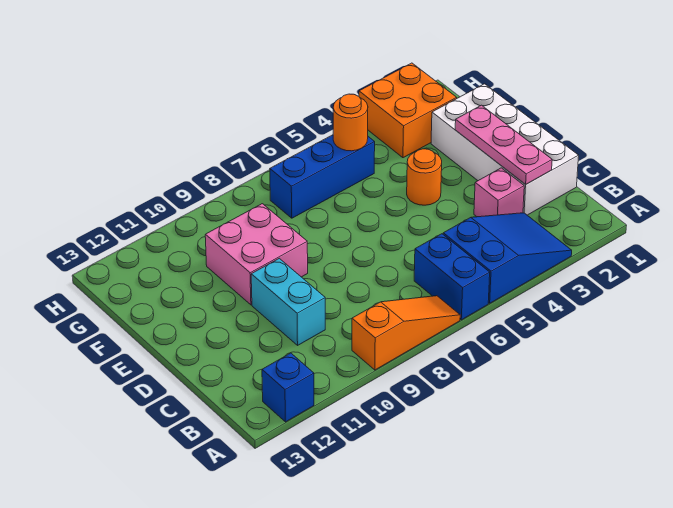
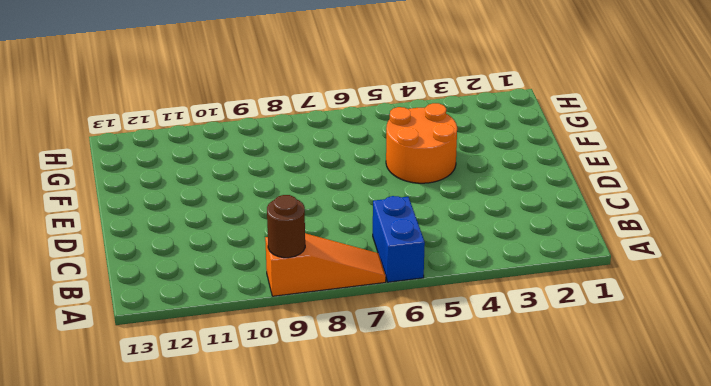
brown 1x1 round brick [267,195,305,258] -> none
orange 2x2 round brick [386,103,457,183] -> orange 1x1 round brick [407,149,442,205]
none -> blue 2x3 slope [443,213,572,303]
none -> blue 1x1 brick [262,353,314,422]
none -> white 2x4 brick [431,84,579,215]

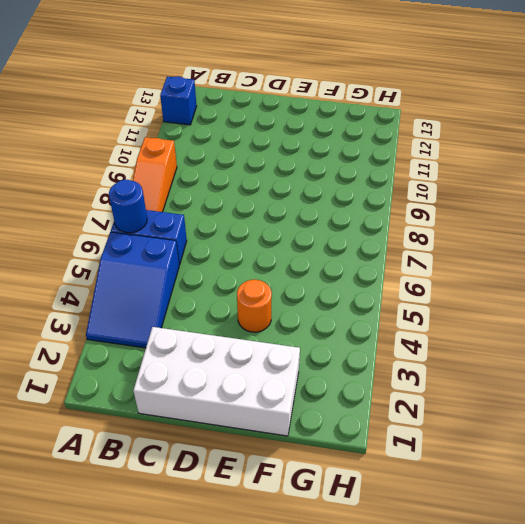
blue 1x1 round brick [109,180,147,233] -> none
none -> pink 1x1 brick [474,168,524,217]
none -> cyan 1x2 brick [251,258,325,345]
none -> pink 2x2 brick [205,204,308,305]

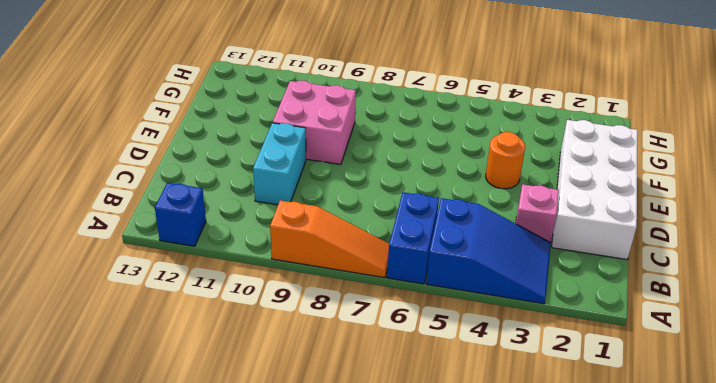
none -> orange 2x2 brick [359,63,457,158]
none -> blue 1x3 brick [270,135,375,218]
none -> pink 1x3 plate [455,105,552,184]

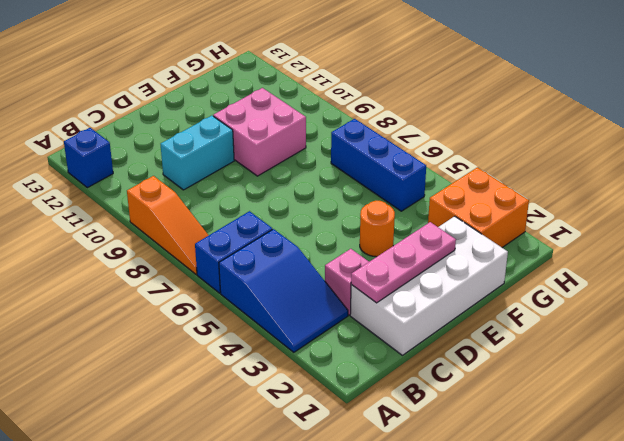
none -> orange 1x1 round brick [333,94,368,151]

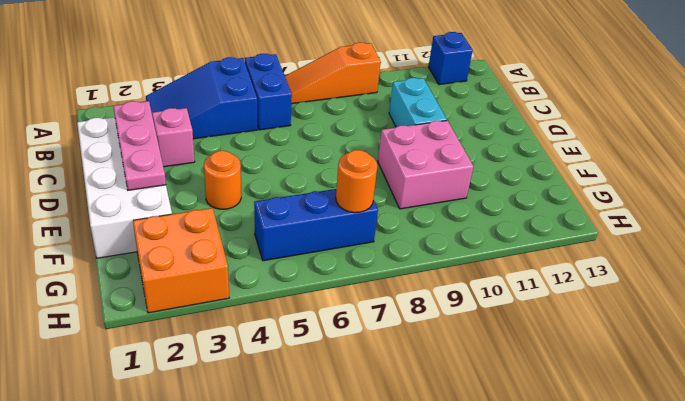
orange 1x1 round brick [336,150,377,213] -> orange 1x1 round brick moved to [333,94,368,151]

